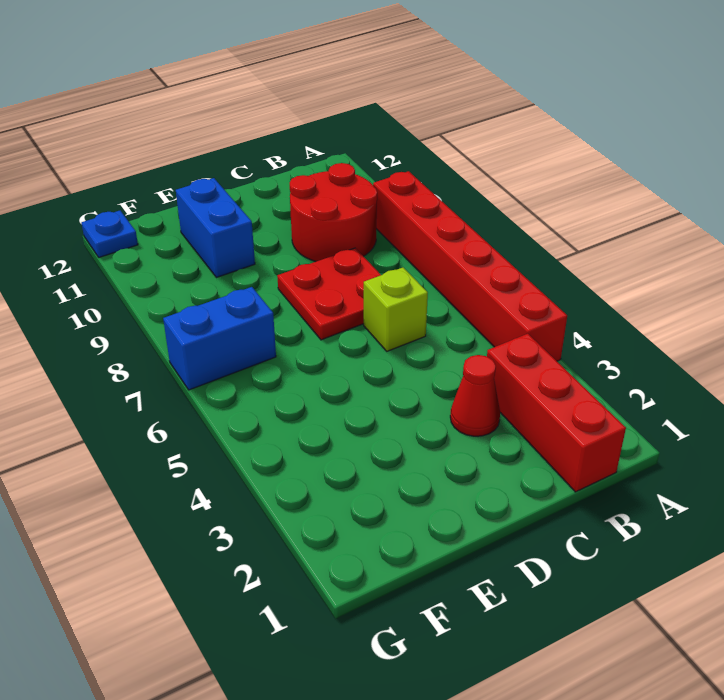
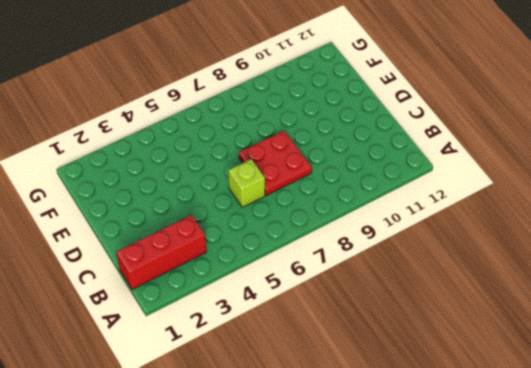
none -> red 1x6 brick [373,171,567,361]
none -> red 2x2 round brick [290,163,377,261]

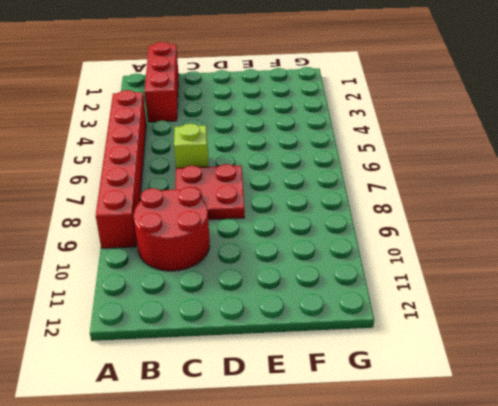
none -> red 1x1 cone [450,355,500,436]
none -> blue 1x2 brick [176,178,255,278]

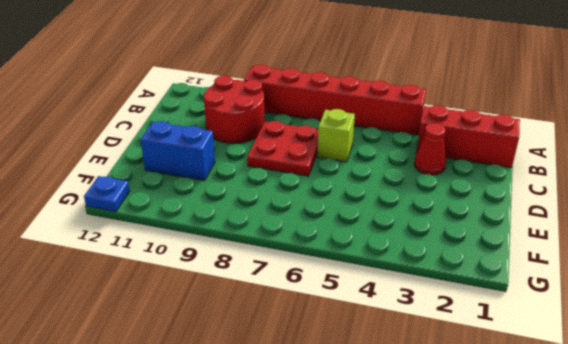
none -> blue 1x2 brick [163,287,276,390]

